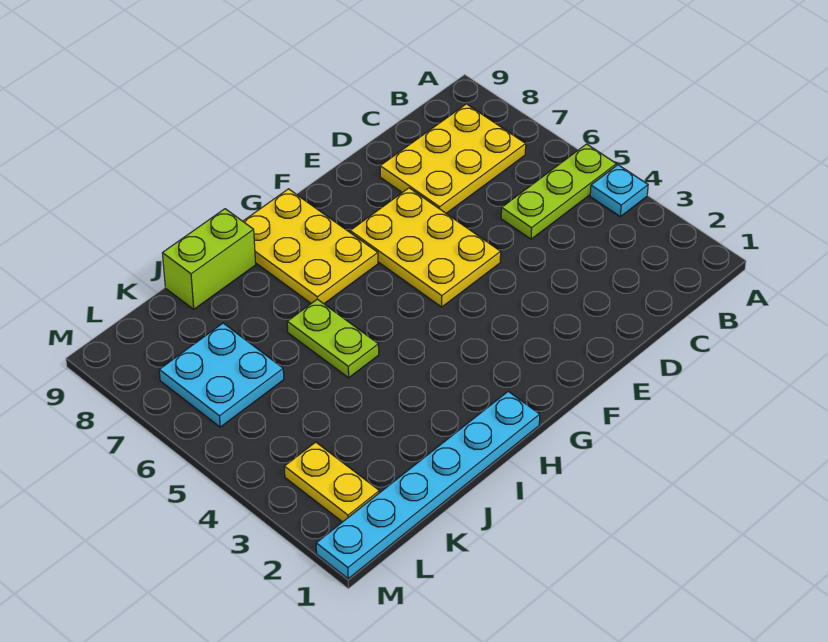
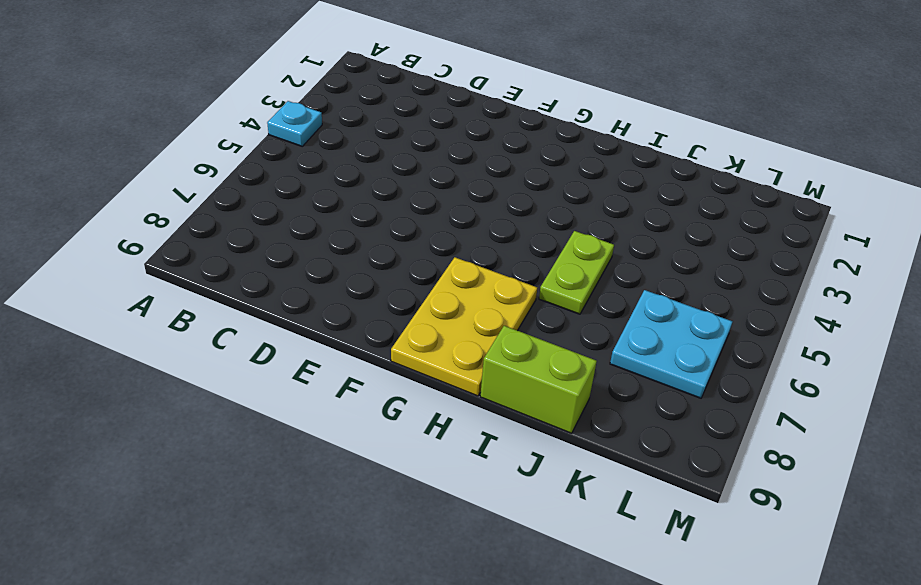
none -> lime 1x3 plate [501,144,616,239]
none -> yellow 2x3 plate [380,104,526,213]

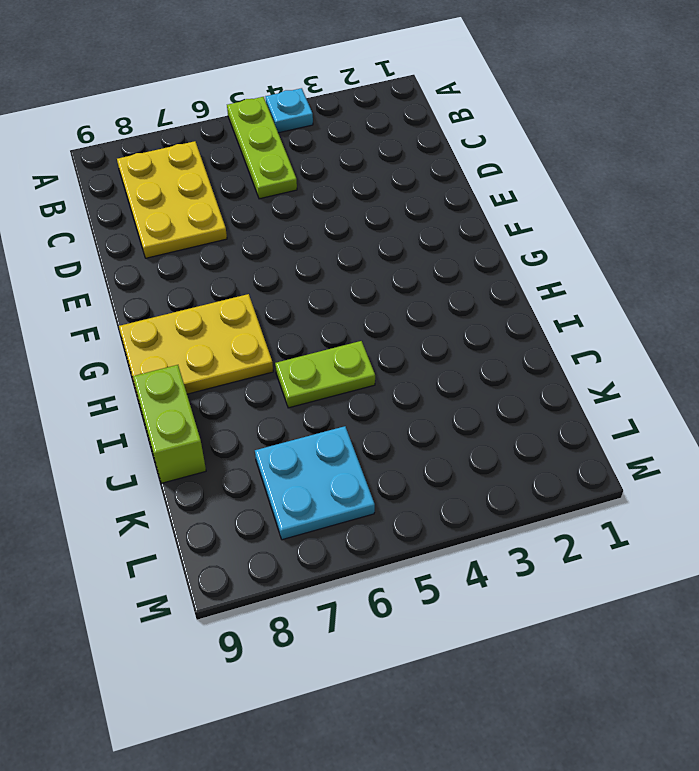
none -> yellow 2x3 plate [350,188,501,307]
none -> cyan 1x6 plate [316,391,540,579]

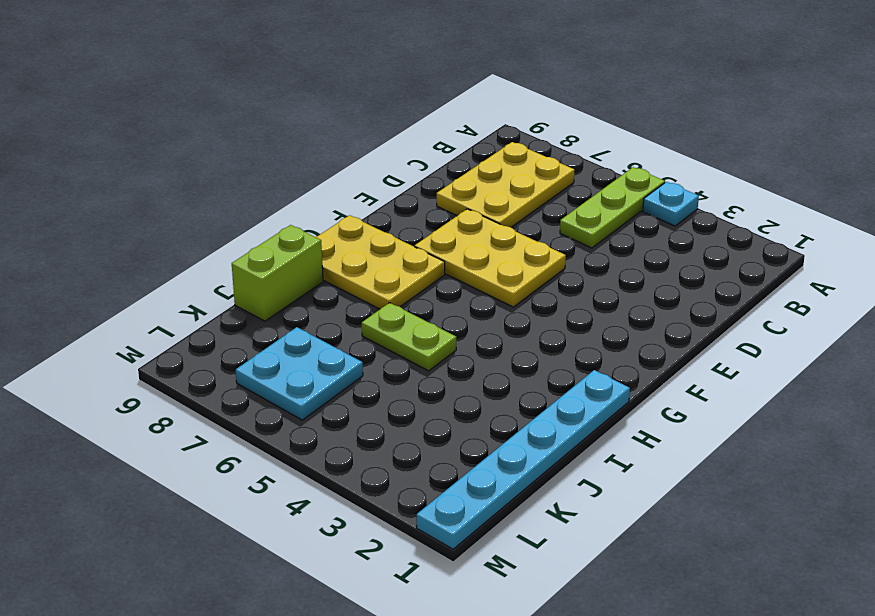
none -> yellow 1x2 plate [284,442,379,522]

